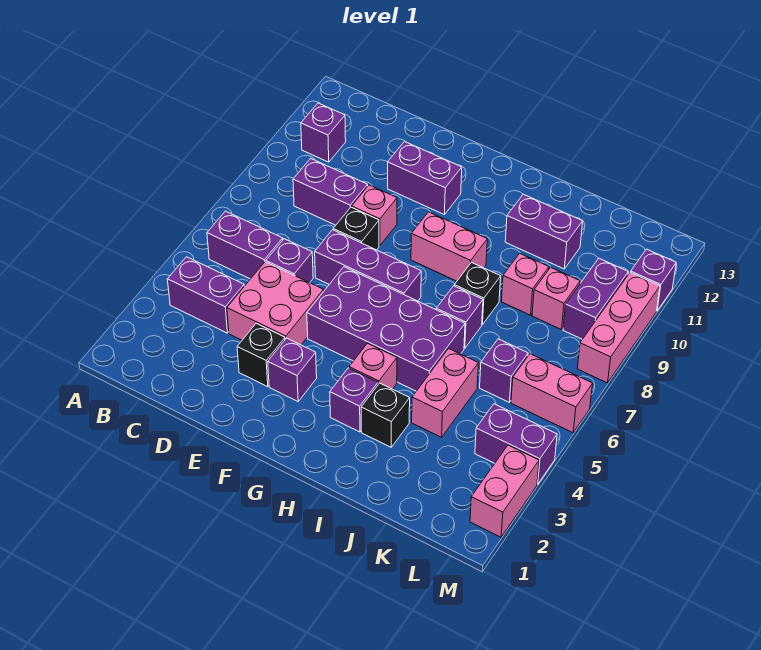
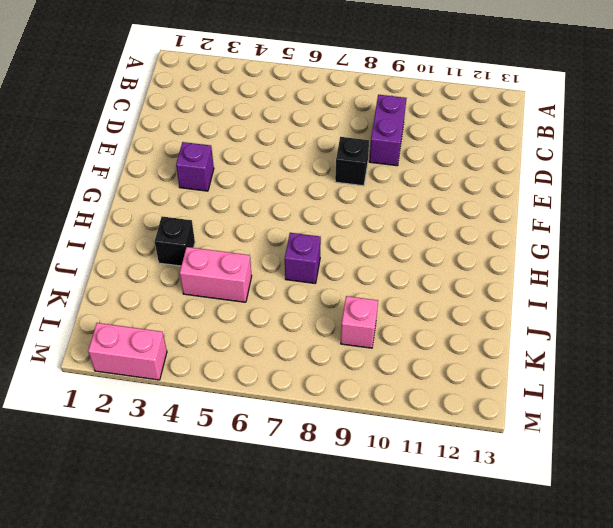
none -> purple 1x2 brick [167,257,244,333]
none -> purple 1x2 brick [207,211,283,279]
none -> purple 1x1 brick [301,103,346,162]
none -> pink 2x2 brick [227,262,324,345]

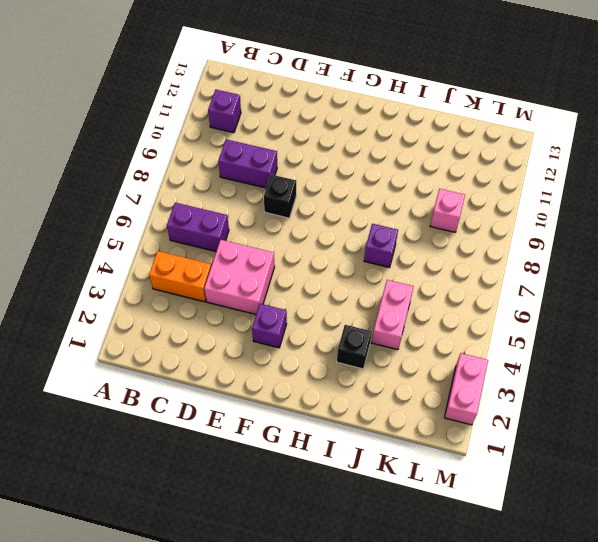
orange 1x2 brick [149,251,211,302] -> purple 1x2 brick [167,257,244,333]
none -> purple 1x1 brick [266,239,313,283]
none -> black 1x1 brick [237,324,285,387]
none -> purple 1x3 brick [315,230,421,301]
none -> pink 1x1 brick [352,185,397,246]

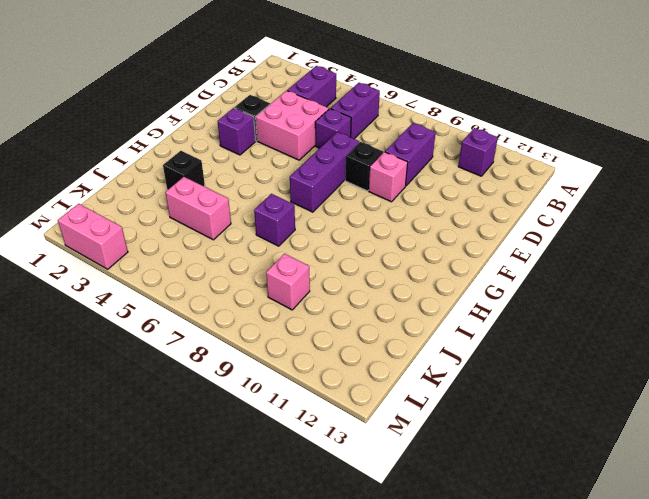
none -> purple 1x2 brick [388,142,462,215]
none -> purple 2x4 brick [307,267,465,391]
none -> pink 1x2 brick [411,212,487,281]
none -> purple 1x1 brick [330,368,378,432]

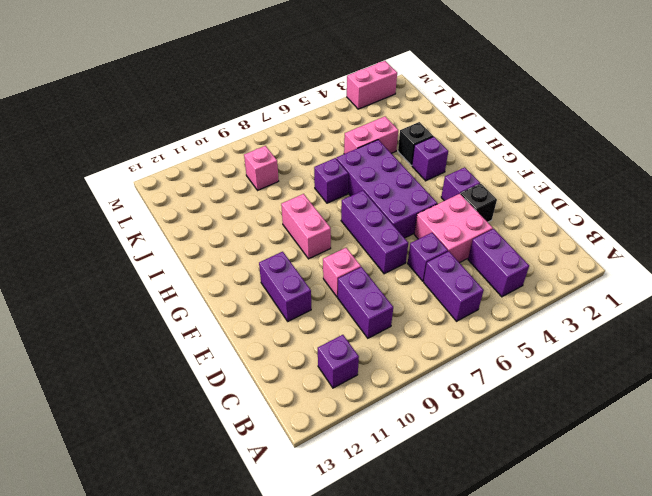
none -> black 1x1 brick [333,207,379,250]
none -> pink 1x1 brick [349,343,397,389]
none -> black 1x1 brick [454,263,501,325]
none -> purple 1x2 brick [505,194,583,269]

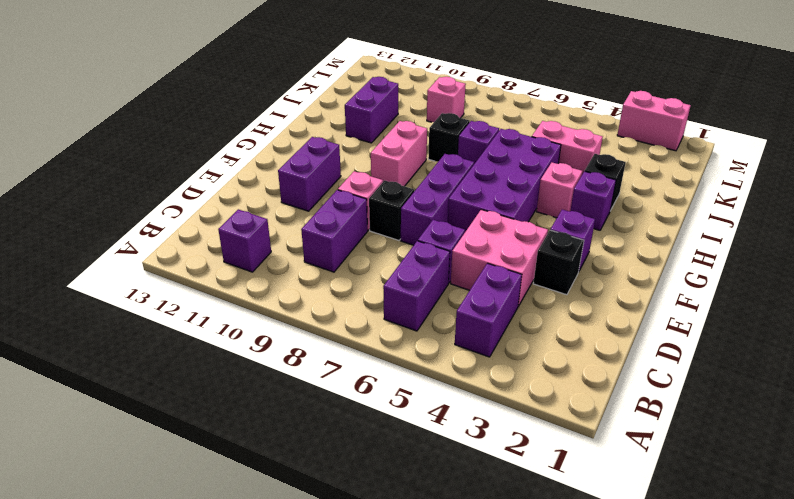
none -> pink 1x1 brick [501,253,549,315]
none -> purple 1x1 brick [480,339,528,402]
none -> purple 1x2 brick [475,404,557,484]
none -> pink 1x2 brick [511,354,593,433]

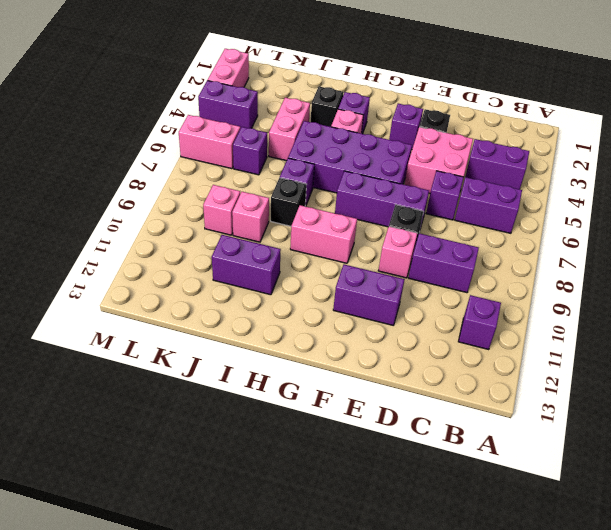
none -> purple 1x2 brick [563,258,628,339]
none -> pink 1x3 brick [577,272,660,383]
none -> purple 1x1 brick [631,249,676,311]

